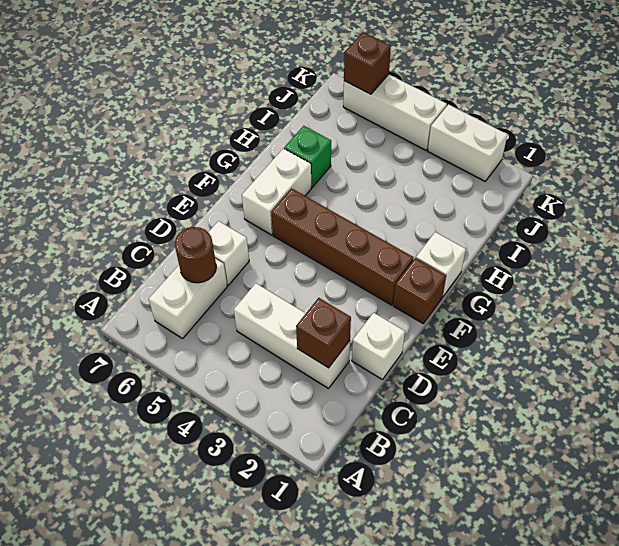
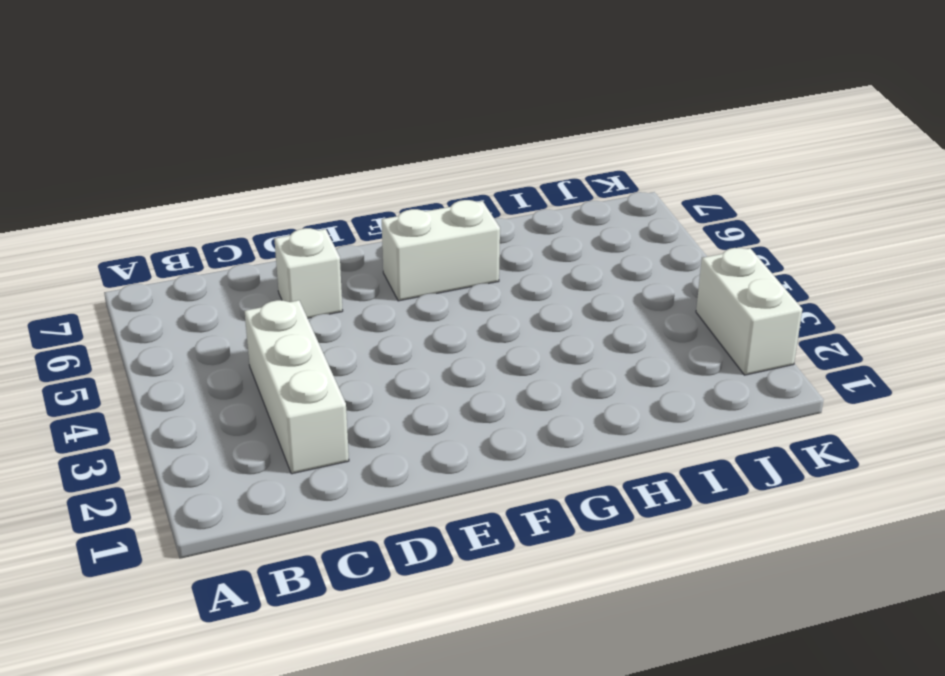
none -> white 1x2 brick [149,259,227,339]
none -> white 1x1 brick [352,313,405,379]
none -> brown 1x1 brick [393,258,446,323]

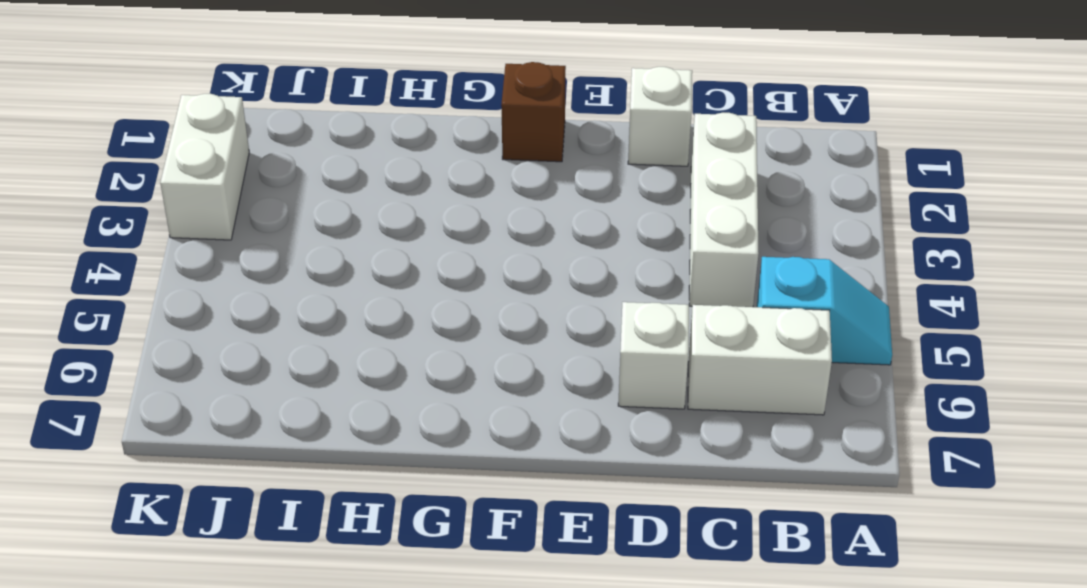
cyan 1x2 slope [757,257,892,365] -> none
none -> brown 1x4 brick [271,188,414,305]
none -> white 1x2 brick [242,148,311,235]
none -> white 1x1 brick [416,232,466,297]

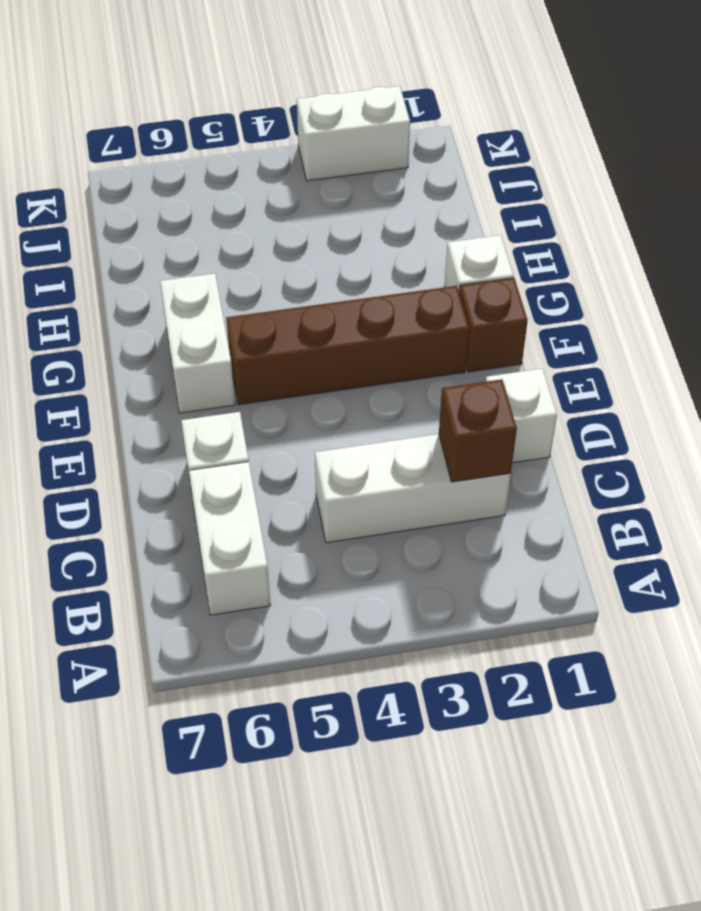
none -> green 1x1 brick [284,126,331,187]
none -> white 1x3 brick [343,74,447,150]
none -> brown 1x1 round brick [175,227,216,283]

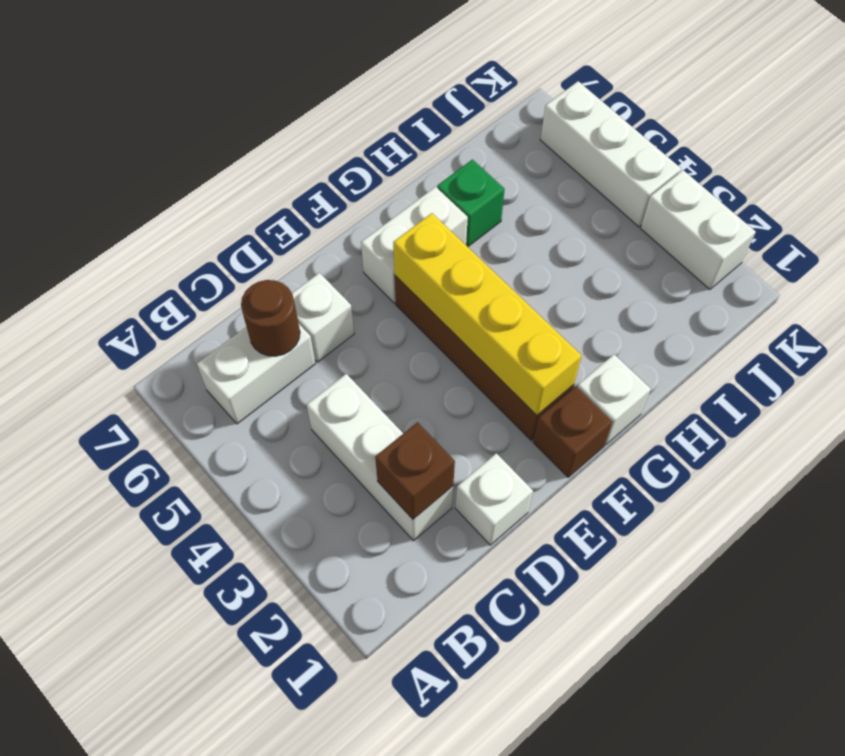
yellow 1x4 brick [393,213,582,415] -> none
none -> brown 1x1 brick [344,32,391,94]

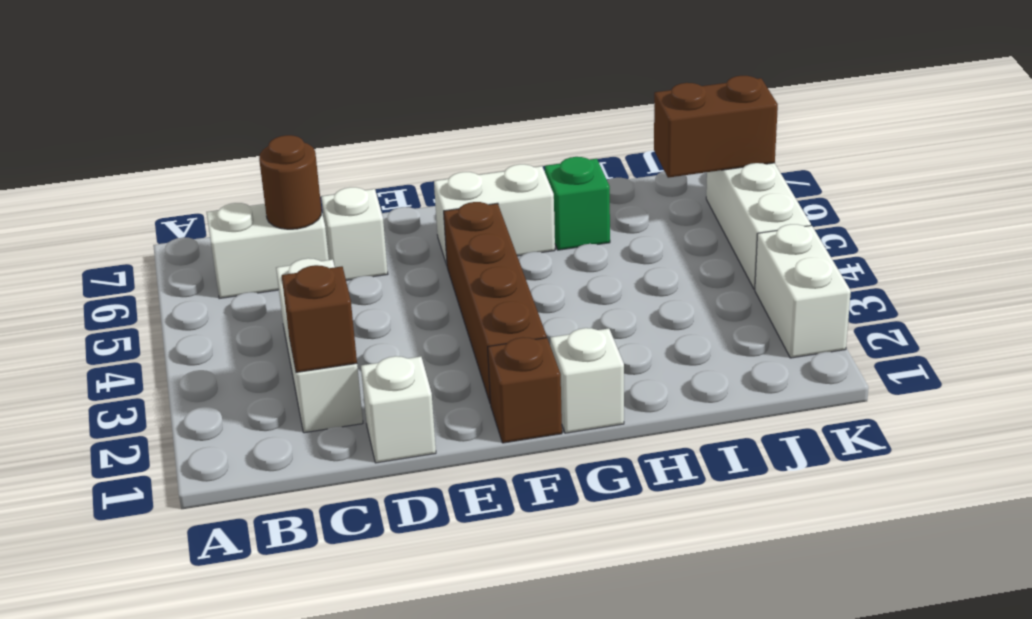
brown 1x2 brick [654,76,778,178] -> brown 1x1 brick [344,32,391,94]

